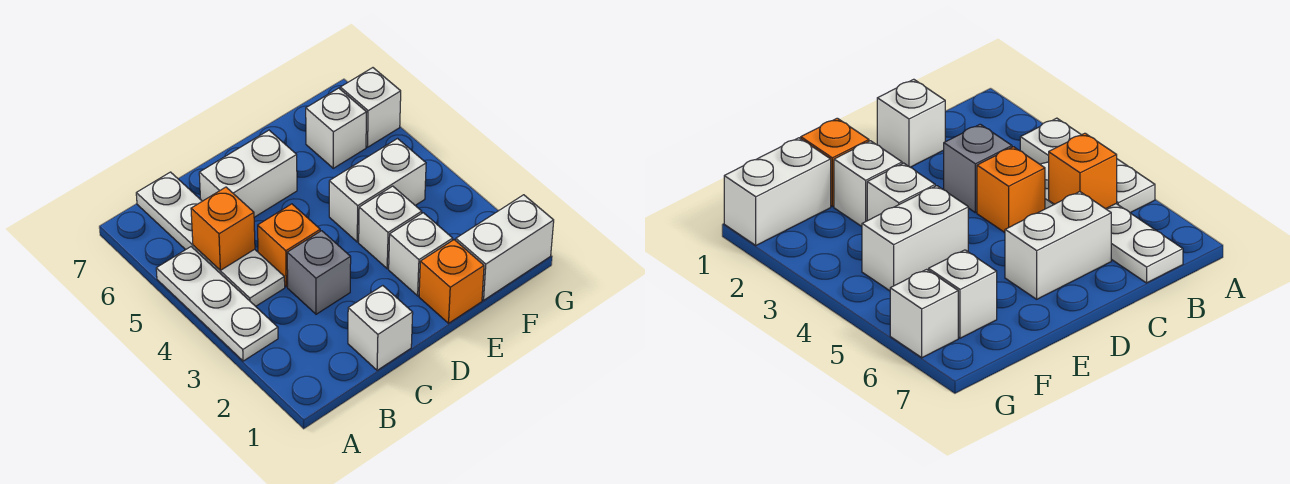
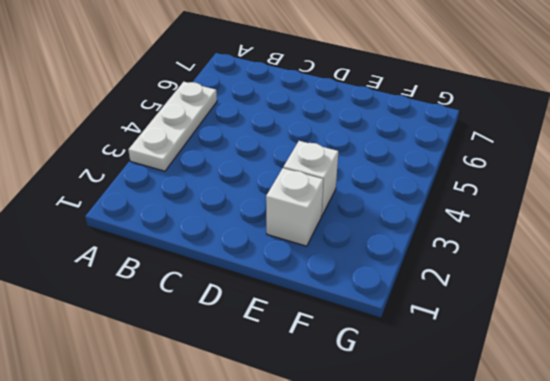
none -> white 1x4 plate [136,172,285,306]
none -> white 1x1 brick [348,286,413,370]
none -> grey 1x1 brick [287,231,351,314]

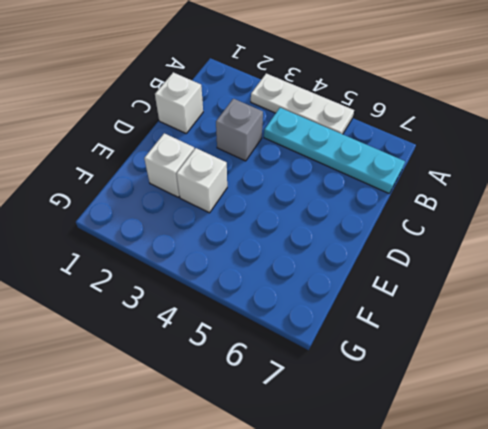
cyan 1x4 plate [264,108,405,193] -> white 1x4 plate [136,172,285,306]
none -> orange 1x1 brick [258,204,320,287]
none -> white 1x2 brick [199,130,297,217]
none -> orange 1x1 brick [419,240,484,323]

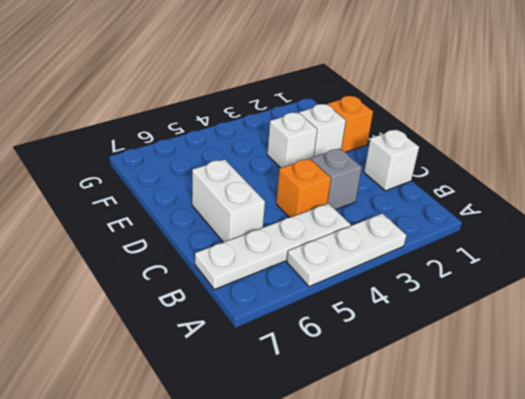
none -> white 1x2 brick [329,139,426,242]
none -> white 1x2 brick [456,195,554,300]
none -> white 1x1 brick [306,88,366,168]

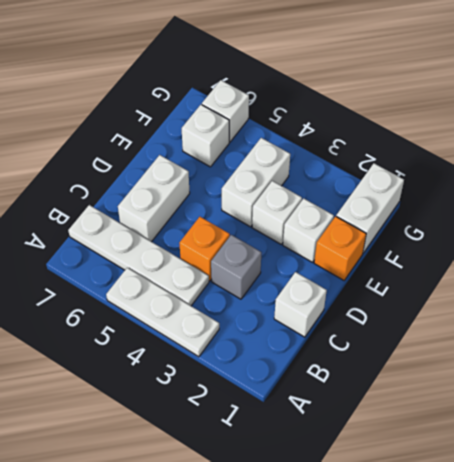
none -> orange 1x1 brick [191,187,255,270]

